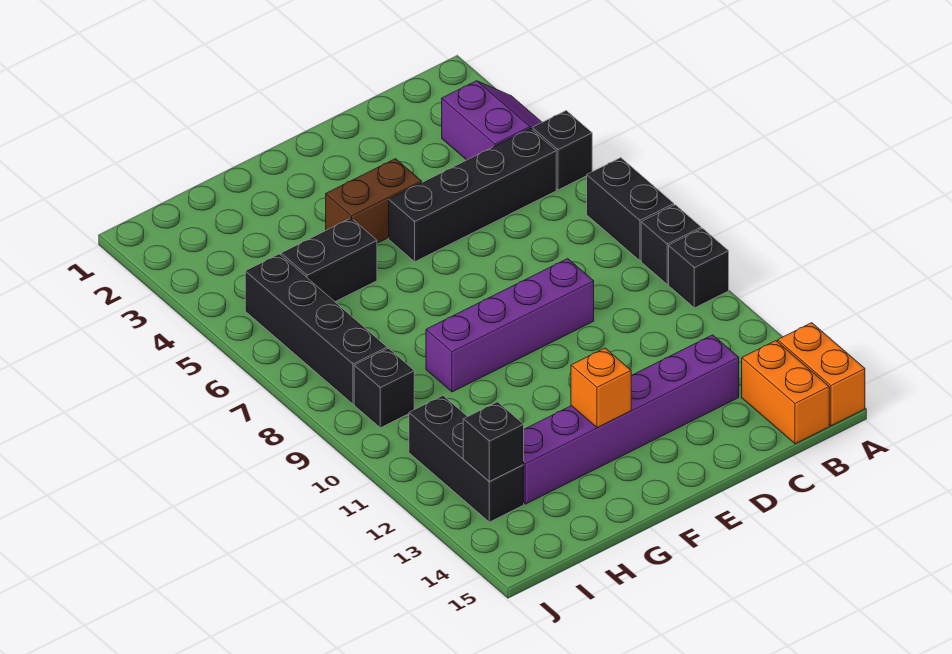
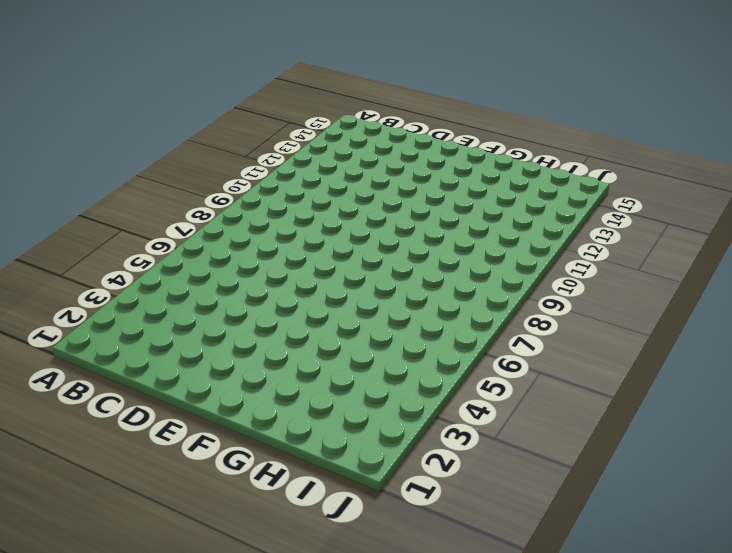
none -> purple 2x2 slope [442,81,542,160]
none -> black 1x1 brick [532,111,592,190]
none -> black 1x2 brick [587,158,674,261]

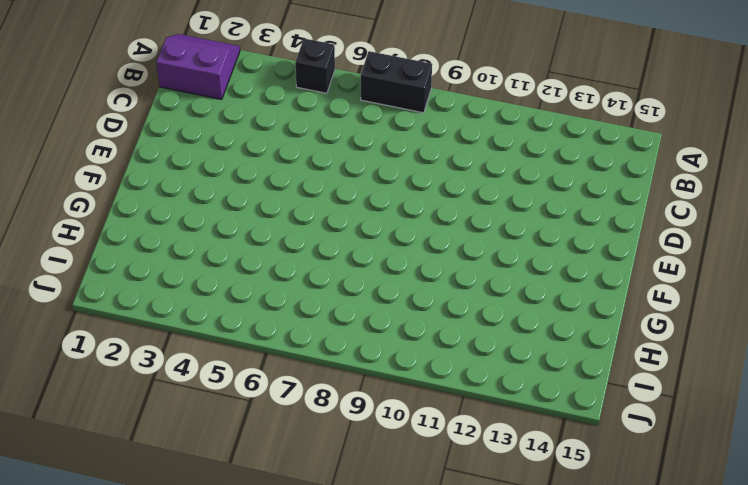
purple 2x2 slope [156,34,240,99] -> purple 2x2 slope moved to [442,81,542,160]
none -> black 1x1 brick [641,205,701,284]
none -> black 1x1 brick [669,228,729,308]
none -> orange 1x2 brick [778,323,865,426]

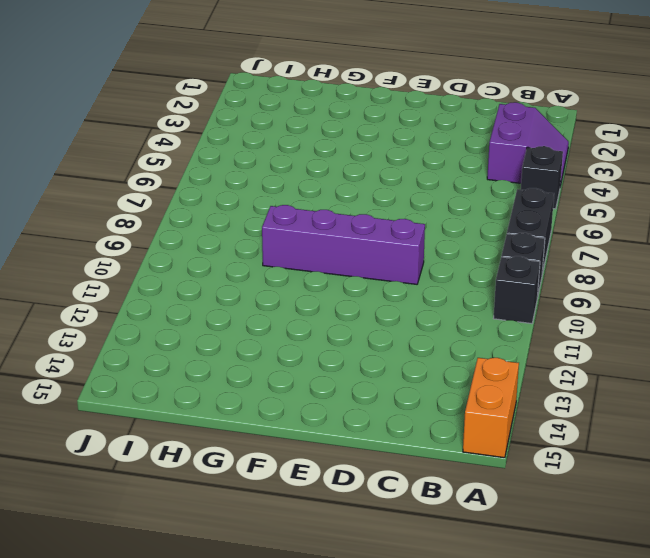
none -> black 1x4 brick [389,128,556,262]
none -> orange 1x2 brick [742,341,829,444]
none -> purple 1x6 brick [524,335,739,504]

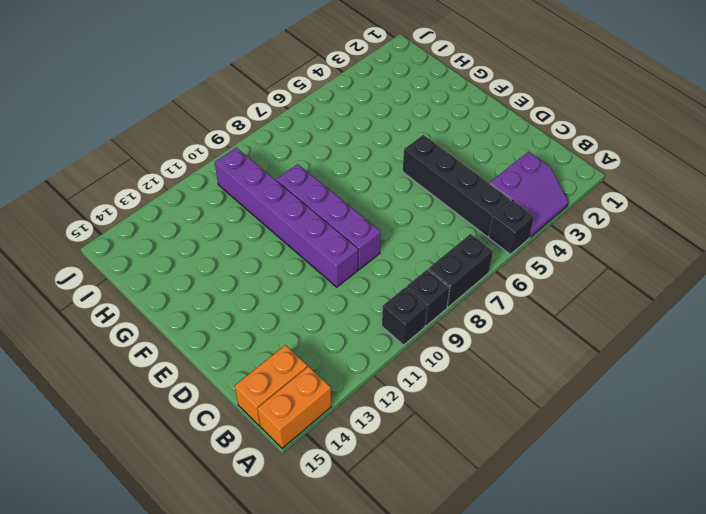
purple 1x6 brick [215,148,358,287] -> purple 1x6 brick moved to [524,335,739,504]
none -> brown 1x2 brick [326,159,422,243]
none -> black 1x2 brick [281,218,377,302]
none -> black 1x4 brick [245,254,387,404]

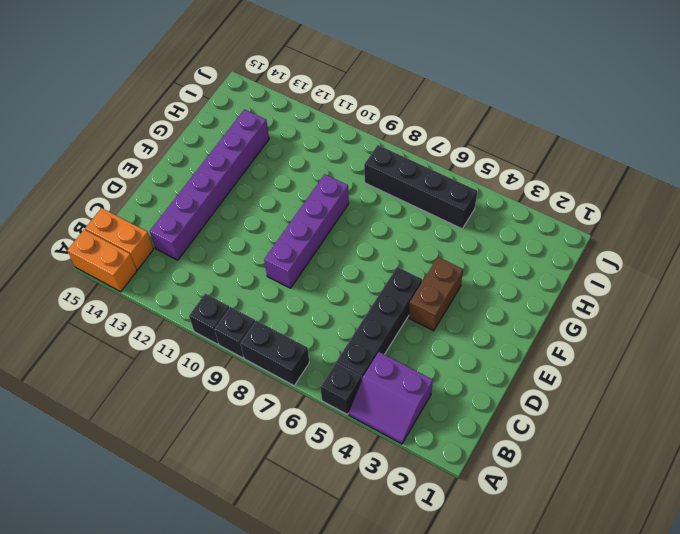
none -> black 1x2 brick [281,218,377,302]
none -> black 1x1 brick [354,348,414,428]
none -> black 1x3 brick [409,396,524,522]

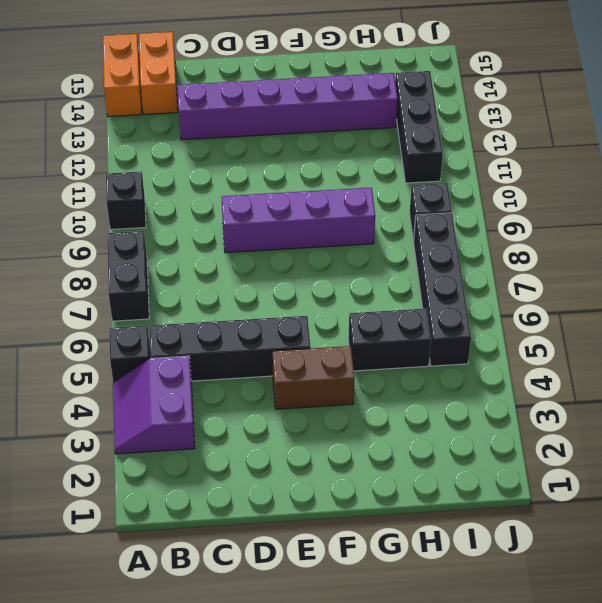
none -> black 1x1 brick [641,205,701,284]
none -> orange 1x1 brick [571,348,631,428]
none -> black 1x1 brick [463,402,524,482]

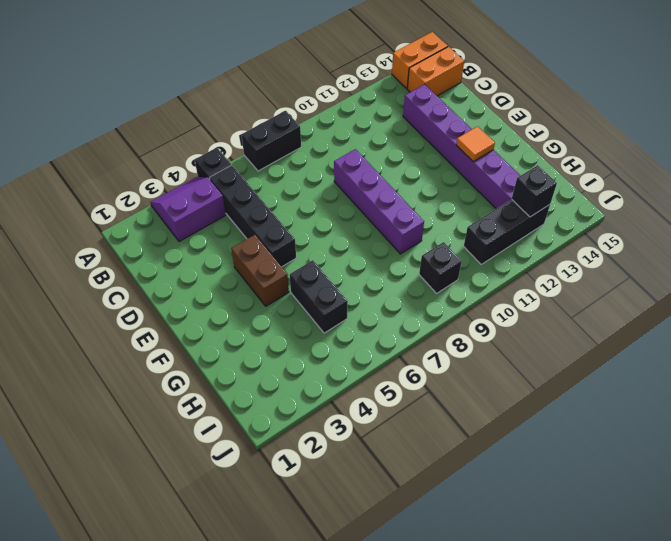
orange 1x1 tile [456,126,495,161] -> orange 1x1 brick [571,348,631,428]
none -> black 1x1 brick [641,205,701,284]
none -> black 1x1 brick [669,228,729,308]
none -> black 1x4 brick [245,254,387,404]

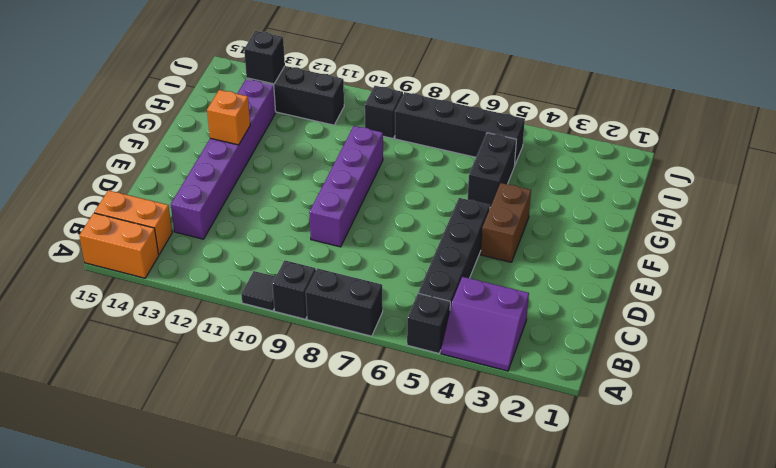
black 1x1 tile [241,271,276,311] -> black 1x1 brick [669,228,729,308]

